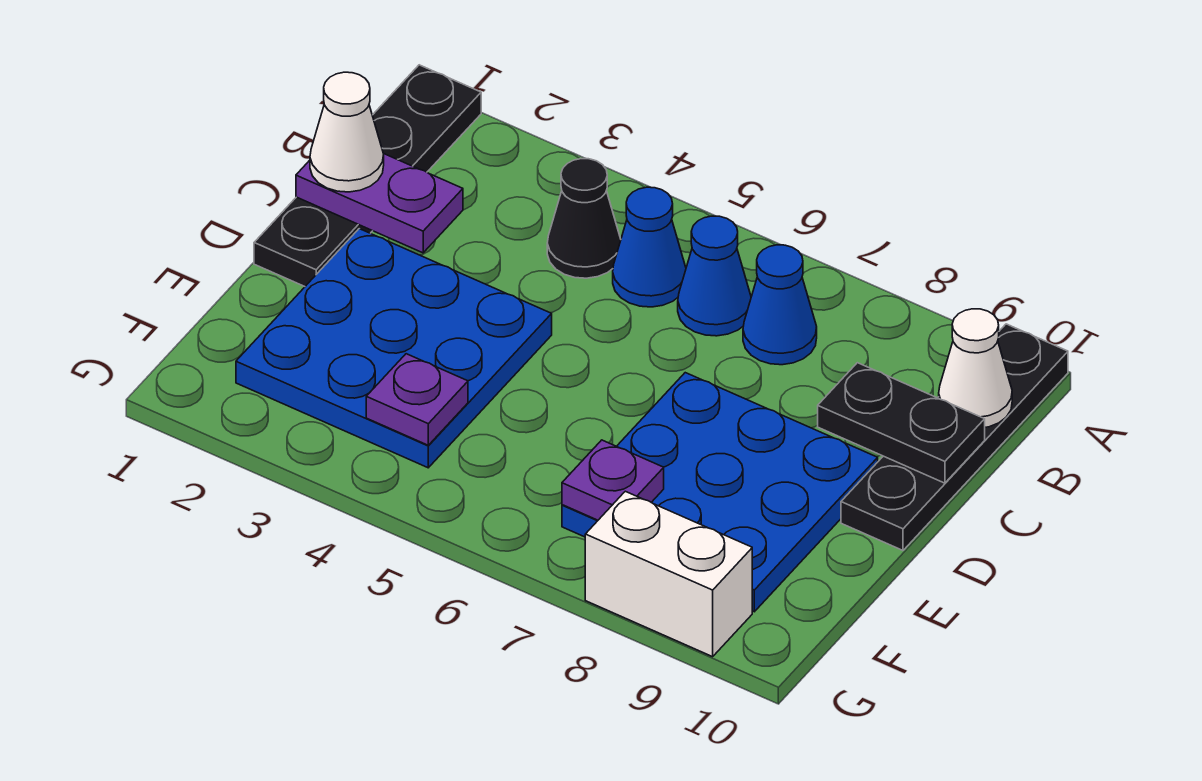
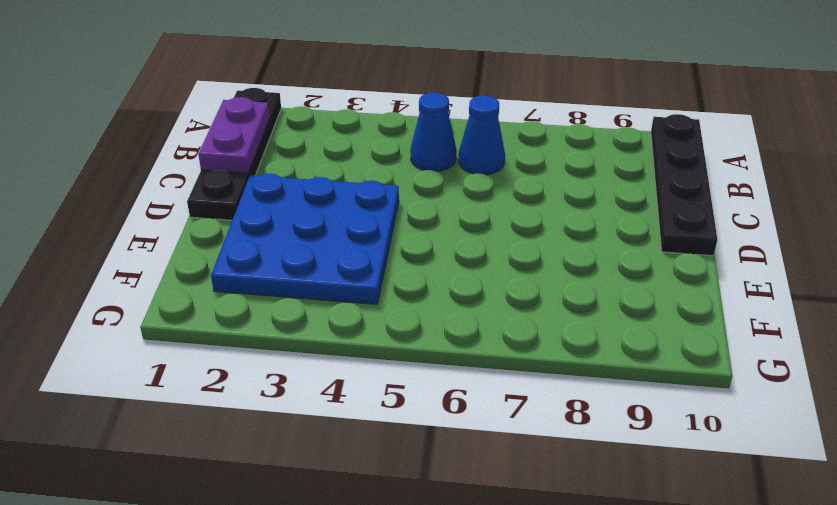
purple 1x2 plate [198,97,270,173] -> purple 1x2 plate turned to [296,154,463,253]
none -> black 1x1 cone [547,159,621,278]
none -> blue 1x1 cone [743,245,817,365]
none -> blue 3x3 plate [562,373,878,612]

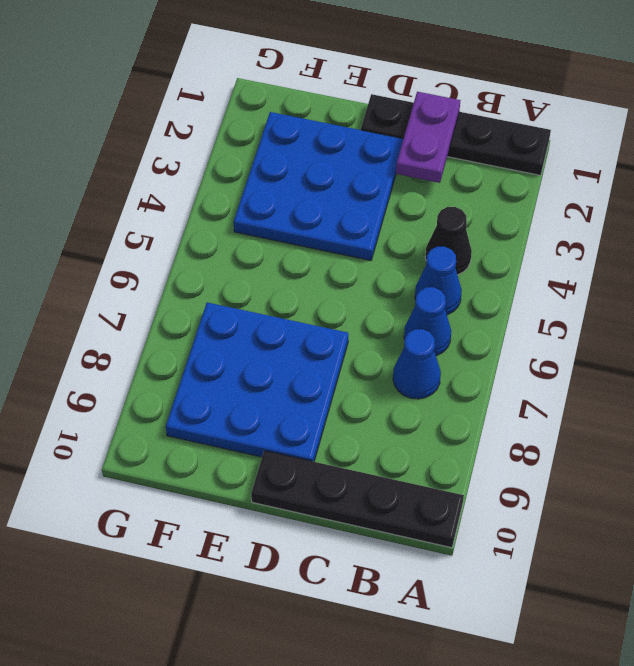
none -> white 1x2 brick [585,491,752,657]
none -> white 1x1 cone [939,309,1012,427]
none -> black 1x2 plate [818,363,985,483]

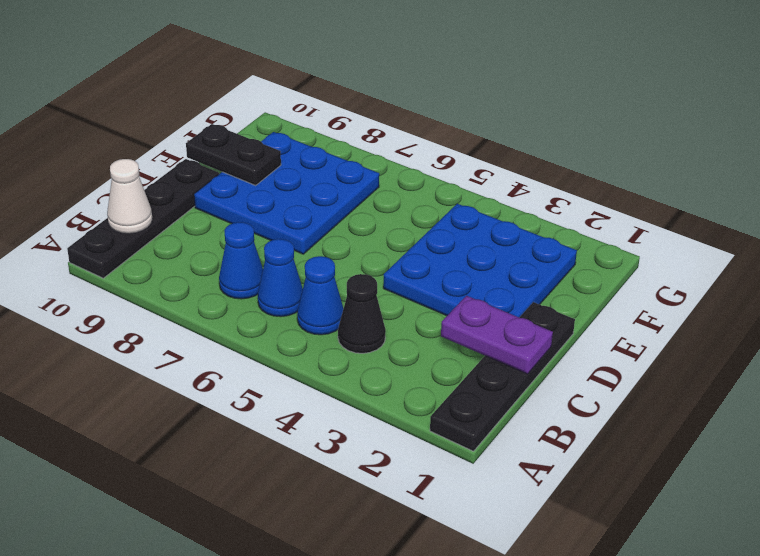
black 1x2 plate [186,124,281,185] -> black 1x2 plate moved to [818,363,985,483]
none -> white 1x2 brick [585,491,752,657]
none -> purple 1x1 plate [366,354,468,445]
none -> purple 1x1 plate [562,440,664,520]

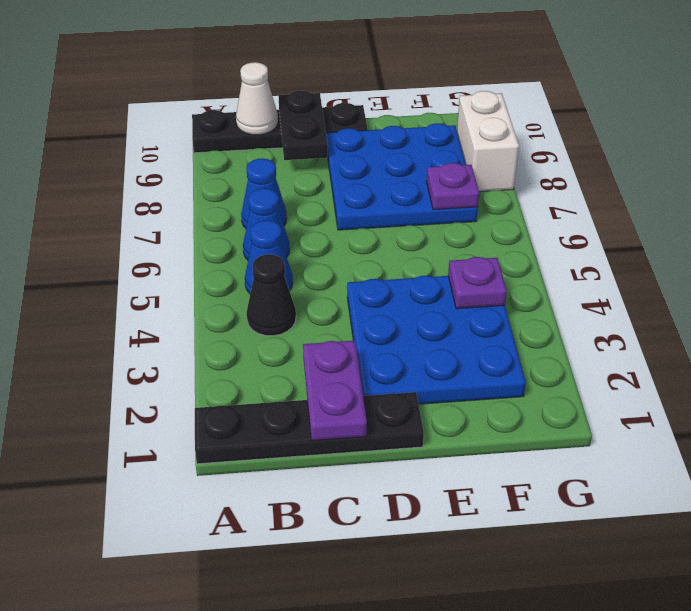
none -> white 1x1 cone [310,72,384,192]

